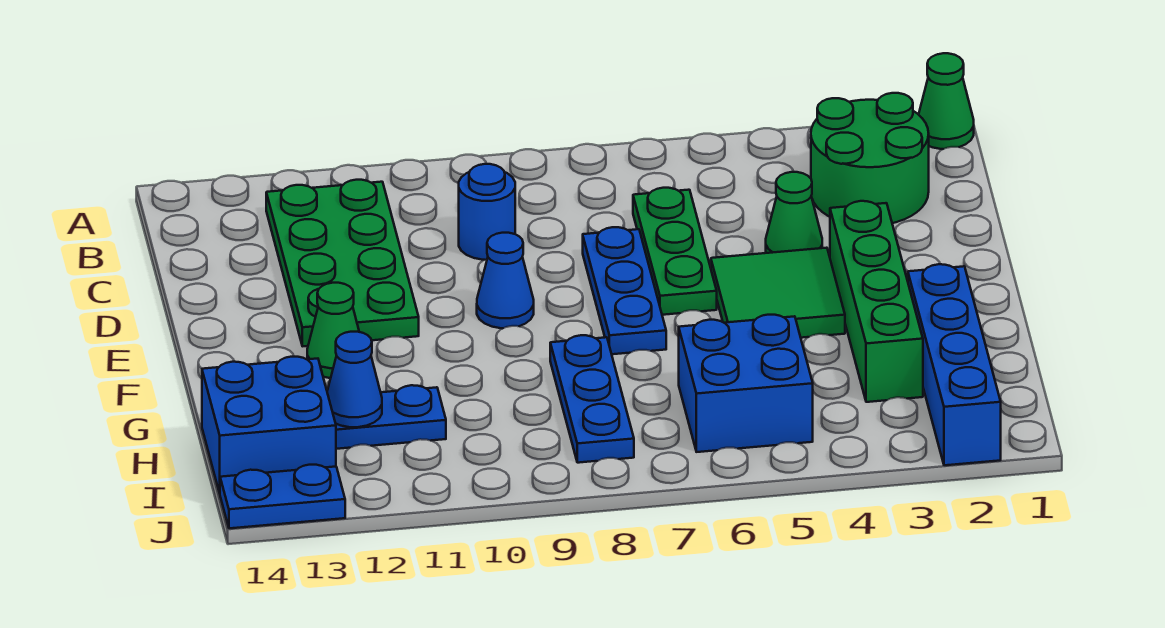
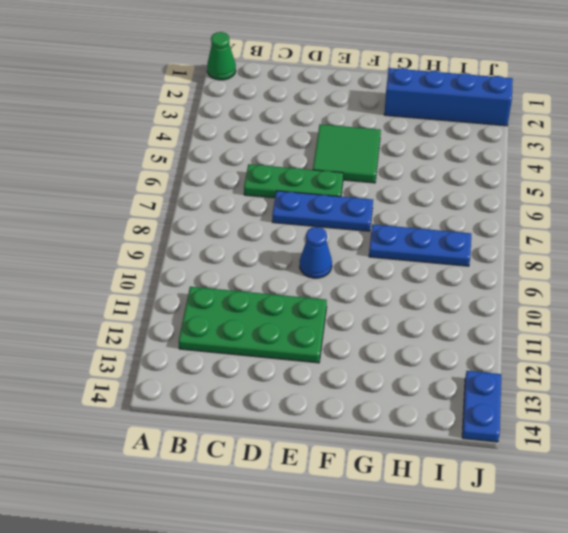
none -> green 2x2 round brick [811,93,929,223]
none -> blue 1x1 round brick [459,164,515,260]
none -> green 1x1 cone [766,172,822,253]

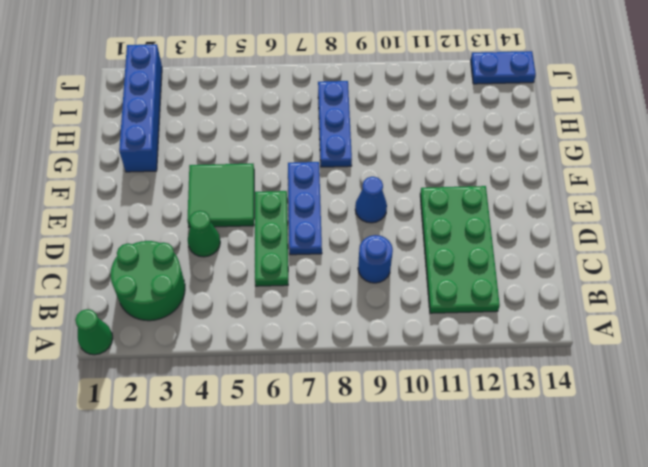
none -> green 1x4 brick [830,201,923,402]
none -> green 1x1 cone [307,283,359,378]
none -> blue 2x2 brick [679,315,813,452]

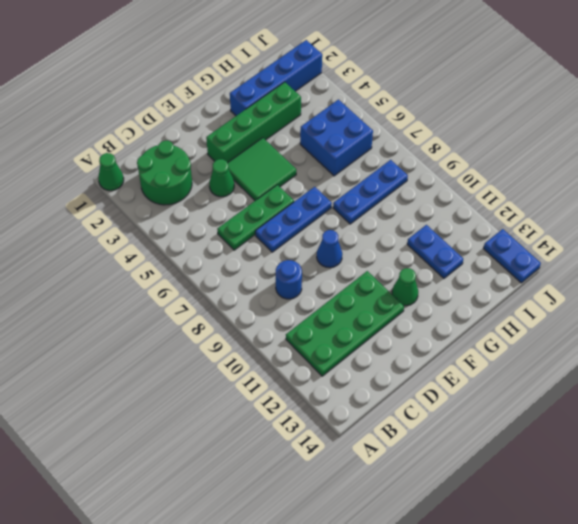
none -> blue 2x2 brick [202,357,336,493]
none -> blue 1x1 cone [327,332,382,427]

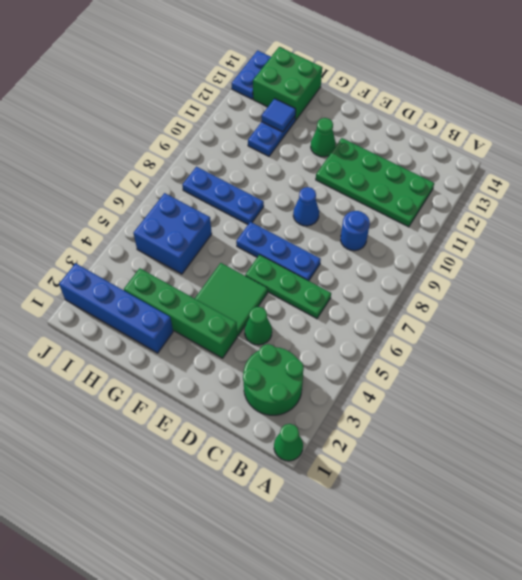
blue 1x1 tile [262,99,296,132] -> blue 1x1 cone [327,332,382,427]
green 2x2 brick [253,47,322,120] -> blue 2x2 brick [202,357,336,493]

